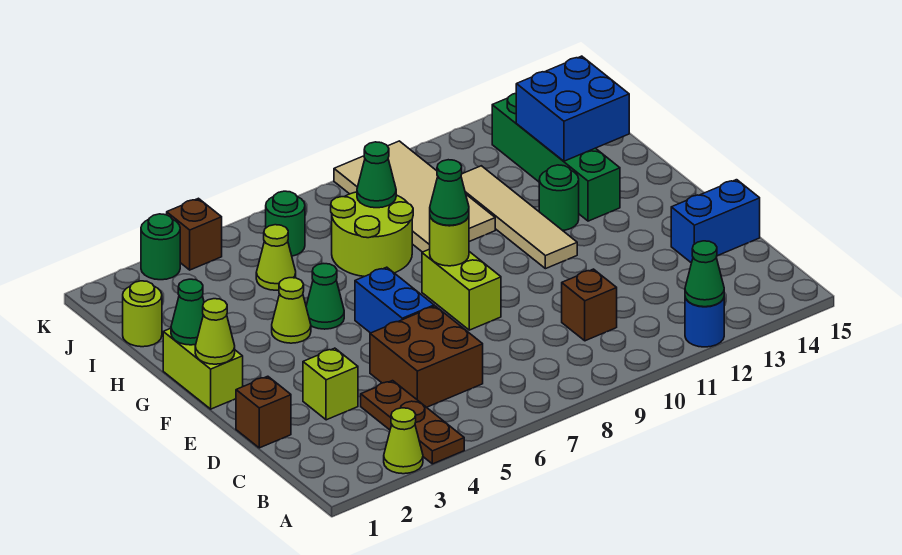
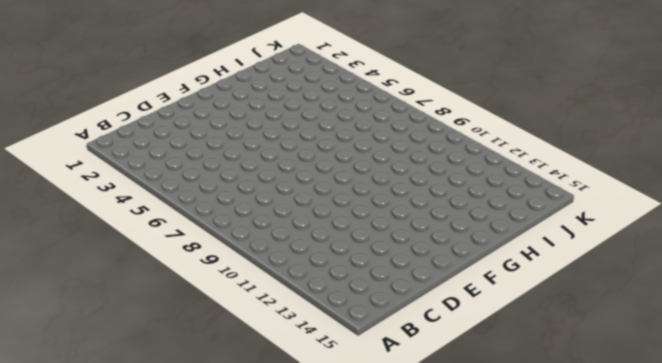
none -> lime 1x1 cone [384,408,423,474]
none -> brown 1x3 plate [361,381,464,464]
none -> blue 1x1 round brick [685,297,724,347]
none -> brown 2x2 brick [370,306,483,407]

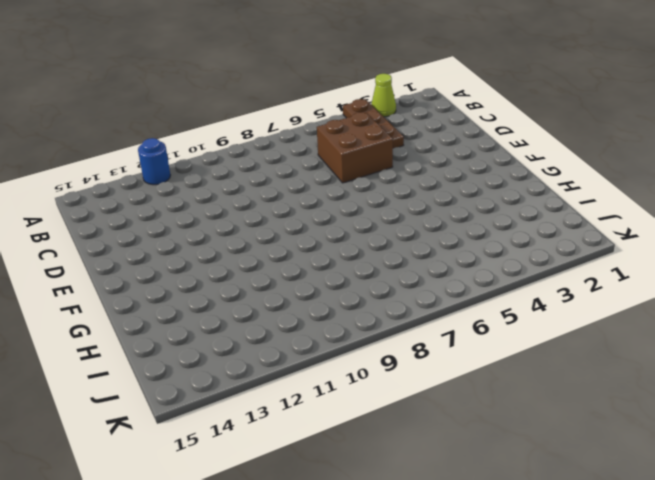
none -> brown 1x1 brick [562,269,617,341]
none -> brown 1x1 brick [236,376,291,448]
none -> lime 1x1 brick [303,348,358,420]
none -> blue 1x2 brick [671,180,760,263]

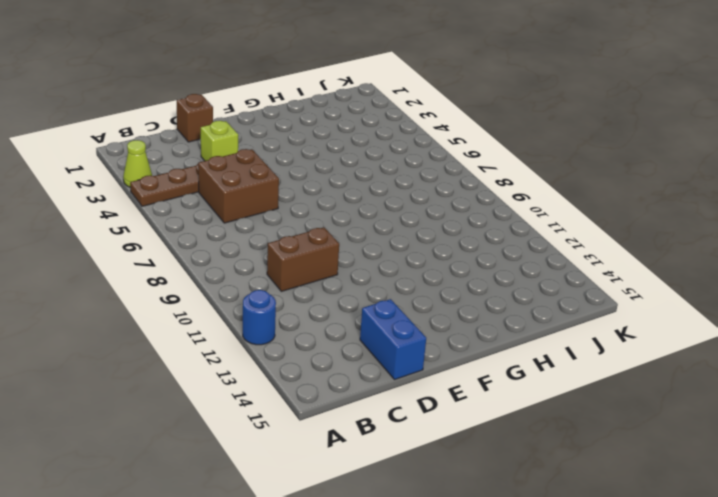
brown 1x2 brick [267,227,339,291] -> brown 1x1 brick [562,269,617,341]
none -> blue 1x2 brick [355,267,434,333]
none -> lime 1x2 brick [422,249,501,330]
none -> lime 1x2 brick [163,328,243,409]
none -> tan 1x4 tile [461,166,577,269]

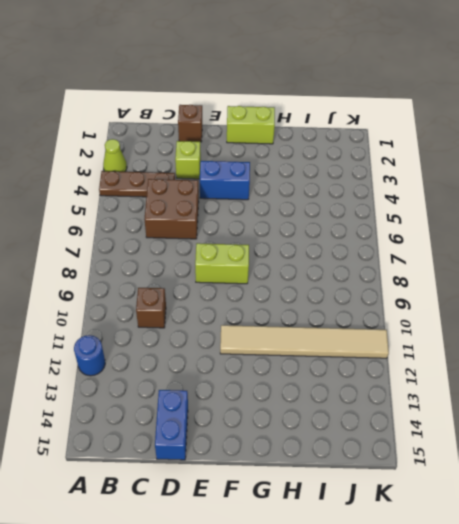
blue 1x2 brick [200,161,250,200] -> blue 1x2 brick moved to [355,267,434,333]
tan 1x6 tile [220,325,389,358] -> tan 1x4 tile [461,166,577,269]
none -> lime 1x1 cone [272,278,311,343]
none -> green 1x1 cone [306,264,344,329]
none -> green 1x1 round brick [539,165,579,230]
none -> green 1x4 brick [492,94,620,221]

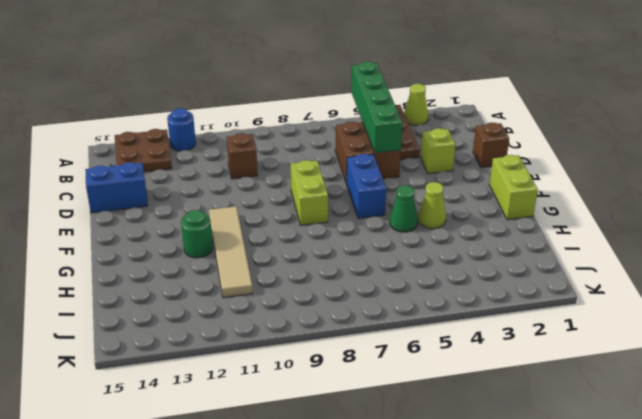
green 1x4 brick [351,62,402,153] -> green 1x4 brick moved to [492,94,620,221]
brown 2x2 plate [115,129,172,172] -> none
none -> lime 2x2 round brick [331,192,413,277]
none -> tan 2x4 tile [334,141,495,252]
none -> lime 1x1 round brick [123,281,162,347]
none -> lime 1x1 cone [256,225,296,290]

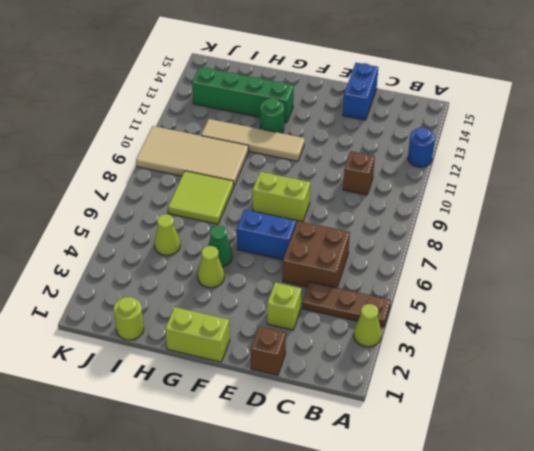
lime 2x2 tile [168,171,234,224] -> lime 2x2 round brick [331,192,413,277]
none -> green 1x1 round brick [266,191,305,256]
none -> green 1x1 round brick [141,214,180,280]
none -> brown 1x1 brick [167,198,222,270]
none -> green 1x1 cone [685,241,724,307]

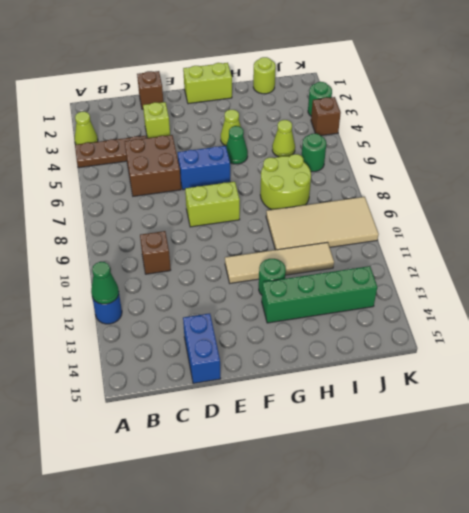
none -> lime 1x1 cone [195,299,235,364]
none -> lime 1x1 round brick [430,216,469,266]
none -> green 1x1 cone [171,279,204,345]
none -> blue 2x2 brick [516,56,629,161]

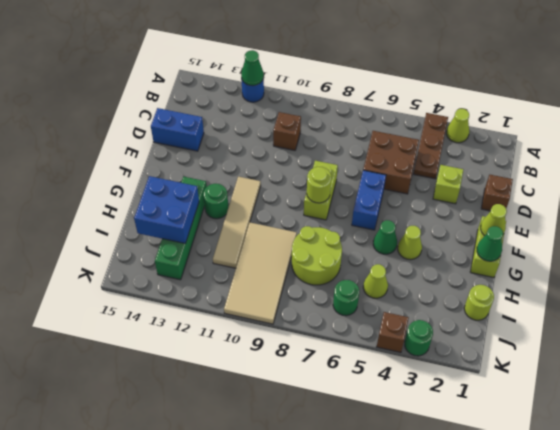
none -> green 1x1 cone [357,142,396,208]
none -> green 1x1 cone [430,160,469,225]

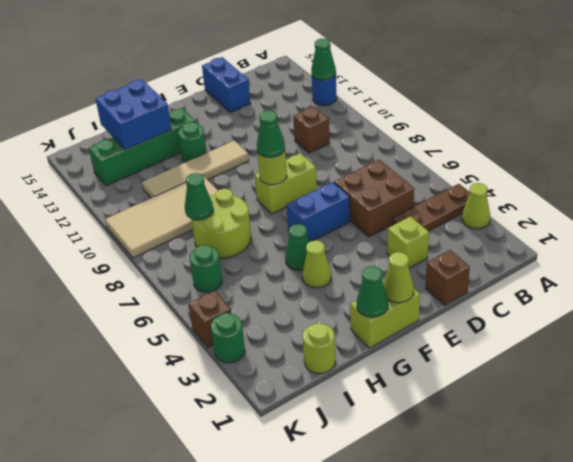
none -> lime 1x1 cone [256,225,296,290]

